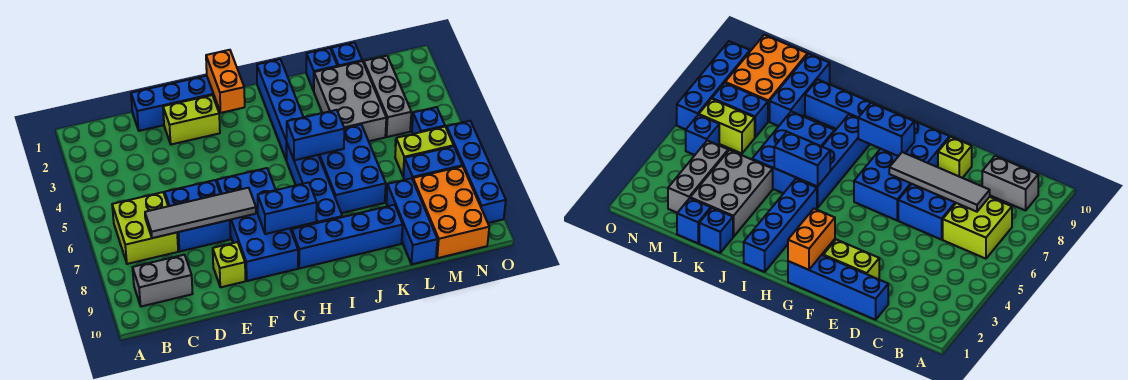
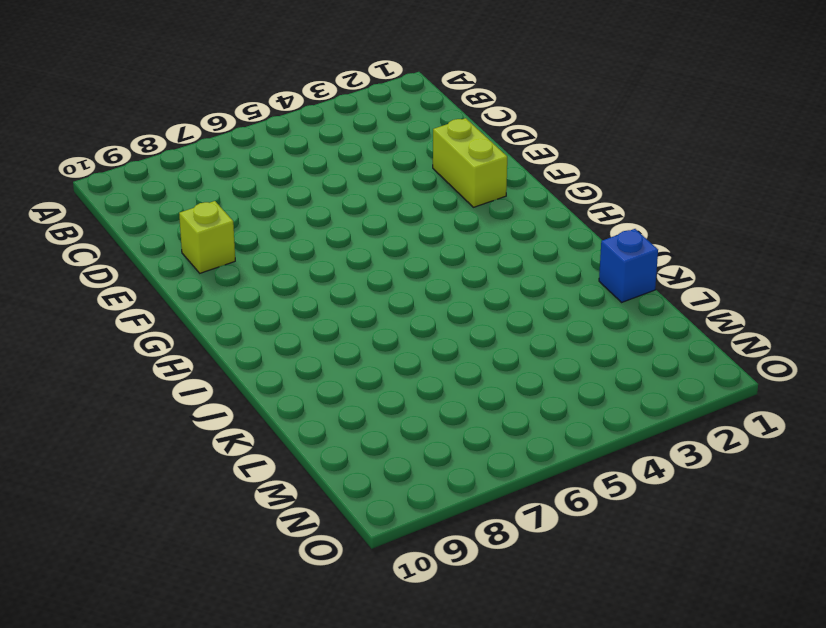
none -> lime 2x2 brick [112,192,178,264]
none -> grey 1x2 brick [133,255,193,307]
none -> blue 1x4 brick [131,76,220,131]

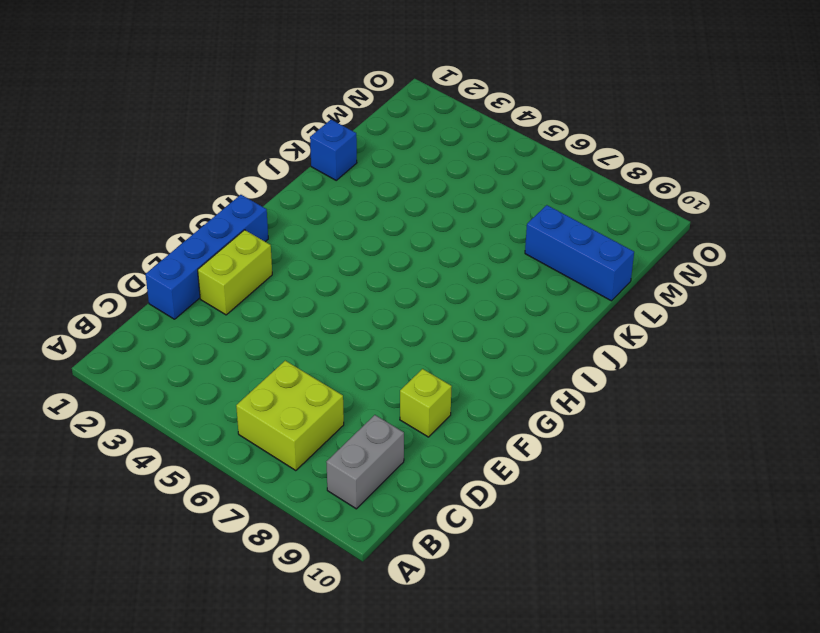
none -> blue 2x2 brick [165,180,230,251]
none -> blue 2x4 brick [217,168,298,281]
none -> blue 1x4 brick [292,205,403,268]

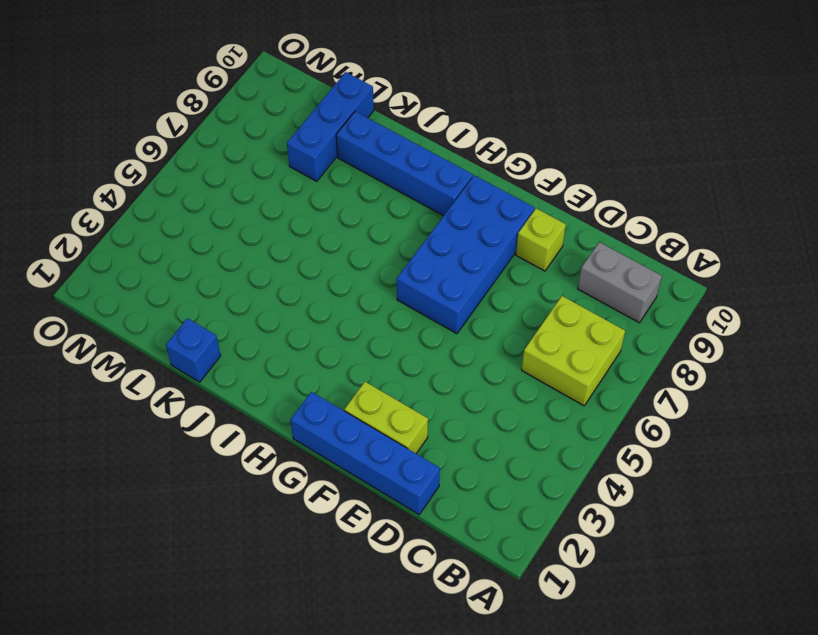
none -> blue 2x2 brick [165,180,230,251]
none -> blue 1x4 brick [257,59,303,160]
none -> blue 1x4 brick [287,144,342,224]

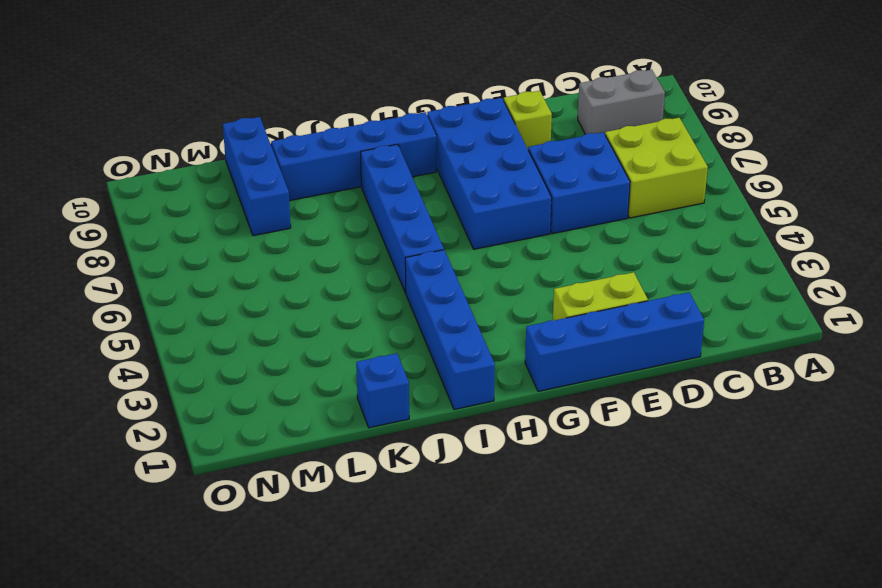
none -> blue 2x3 brick [319,125,386,213]
none -> grey 2x3 brick [314,61,386,141]
none -> blue 1x1 brick [331,43,362,67]

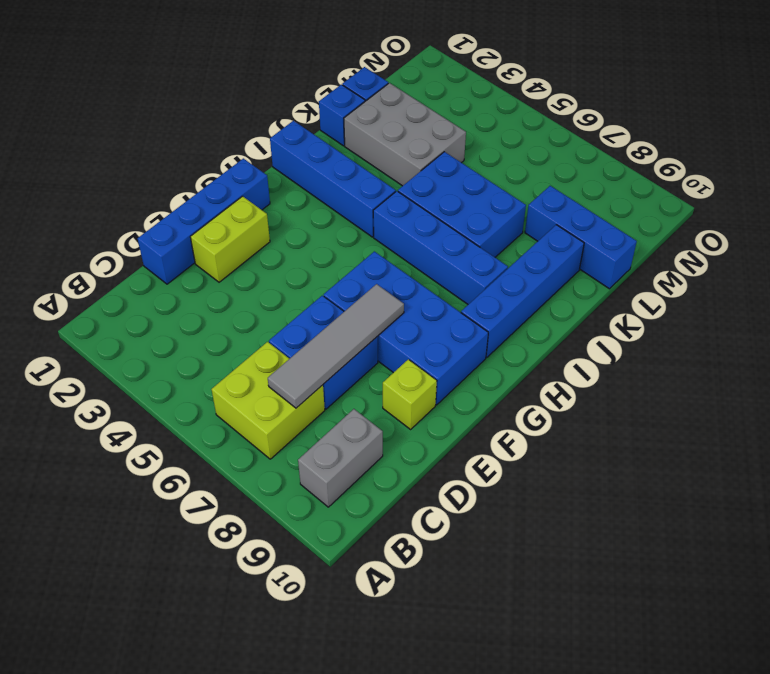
none -> grey 1x3 brick [364,56,411,137]
none -> lime 1x2 brick [395,127,454,176]
none -> blue 1x2 brick [403,146,462,180]

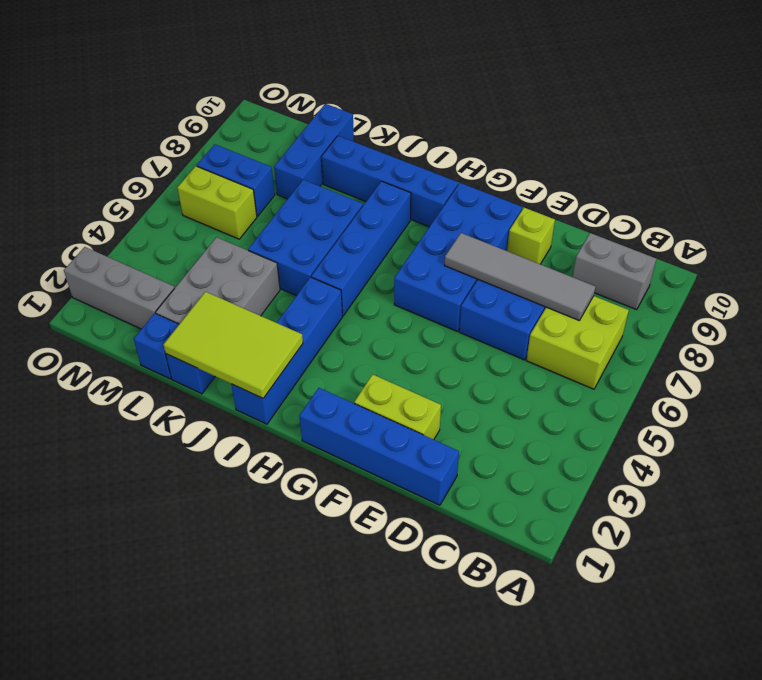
lime 2x3 tile [164,292,303,398] -> none
grey 1x3 brick [64,247,175,329] -> grey 1x3 brick turned to [364,56,411,137]
none -> orange 2x3 brick [413,166,489,258]
none -> blue 1x1 brick [412,107,445,134]
none -> blue 1x4 brick [446,121,506,223]

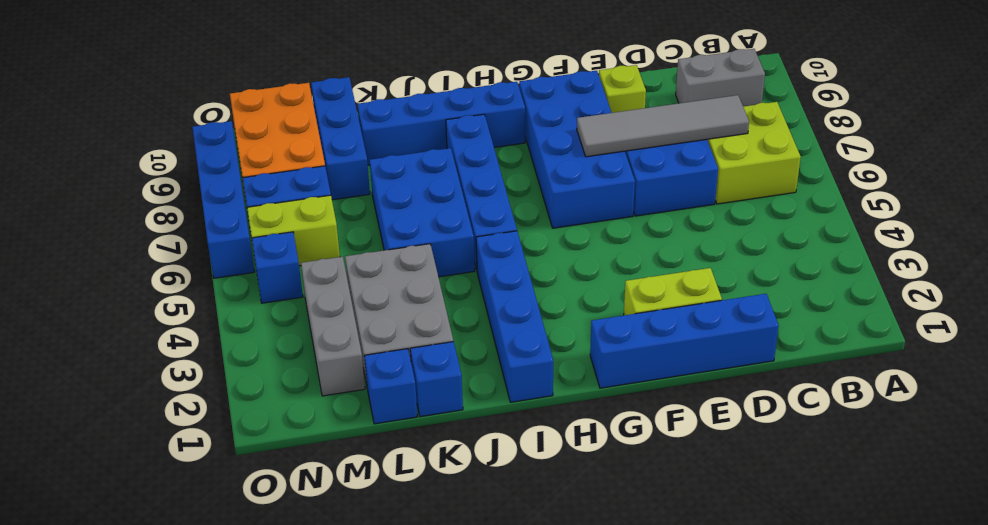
none -> orange 1x2 brick [206,50,245,113]
none -> blue 1x2 brick [258,182,317,234]
none -> blue 1x2 brick [287,110,344,160]

